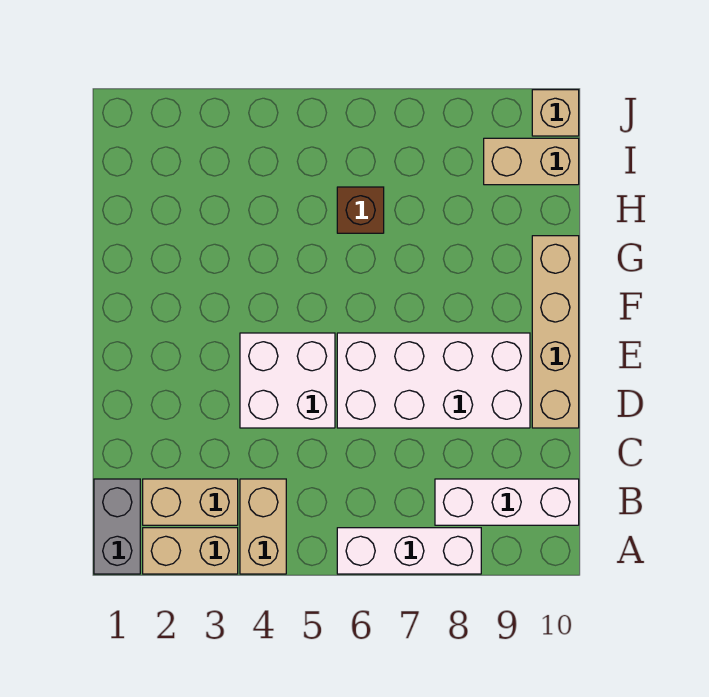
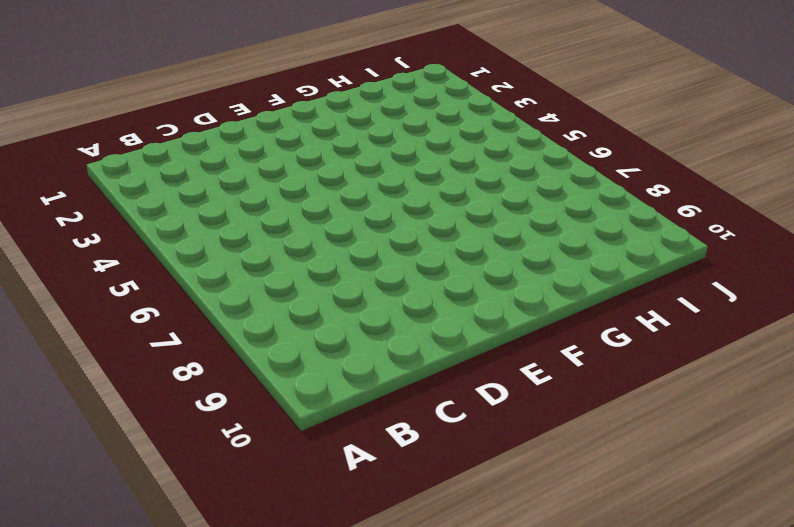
none -> grey 1x2 brick [94,479,140,574]
none -> tan 1x2 brick [143,528,238,574]
none -> tan 1x2 brick [240,479,286,574]

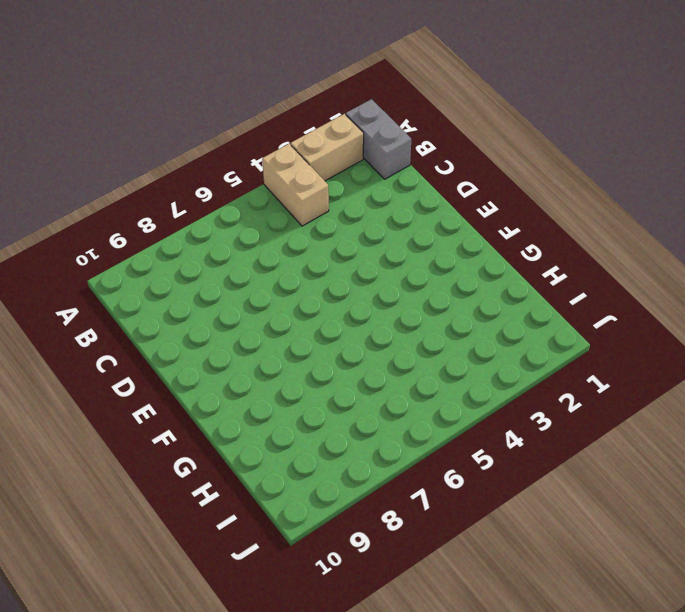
none -> white 1x3 brick [337,528,481,574]
none -> tan 1x2 brick [143,479,238,525]
none -> white 1x3 brick [435,479,579,525]

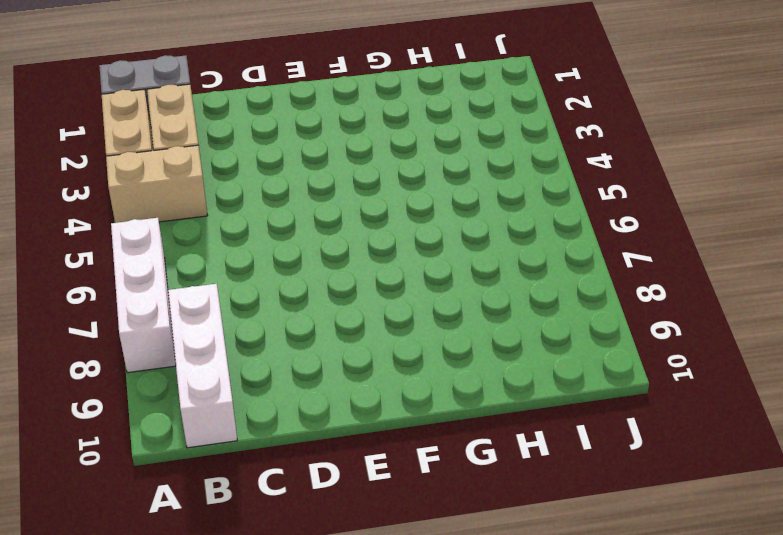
none -> white 2x2 brick [240,333,335,428]
none -> white 2x4 brick [337,333,530,428]
none -> tan 1x4 brick [532,236,579,428]

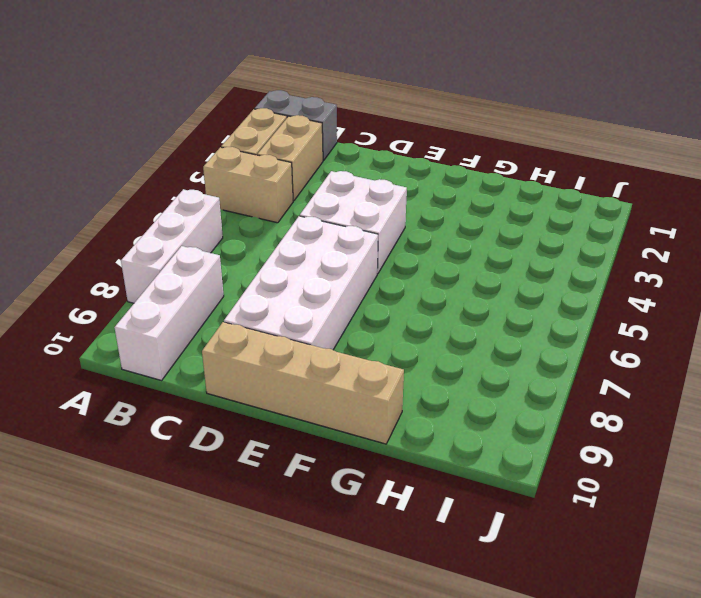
none -> brown 1x1 brick [337,187,384,233]
none -> tan 1x2 brick [484,138,579,185]
none -> tan 1x1 brick [532,90,579,136]

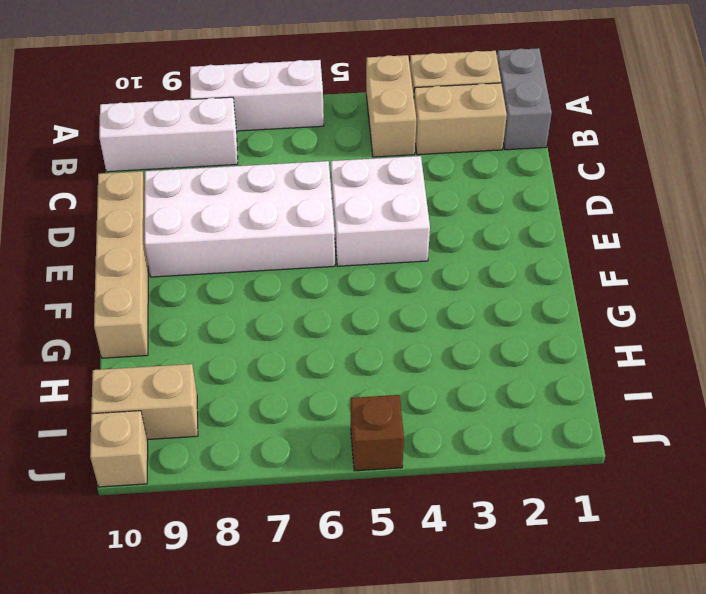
brown 1x1 brick [351,395,404,471] -> brown 1x1 brick moved to [337,187,384,233]

